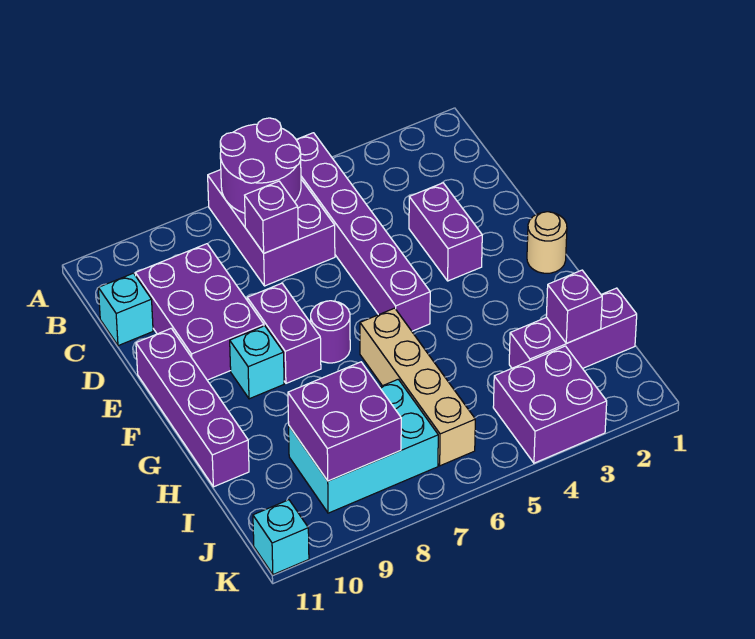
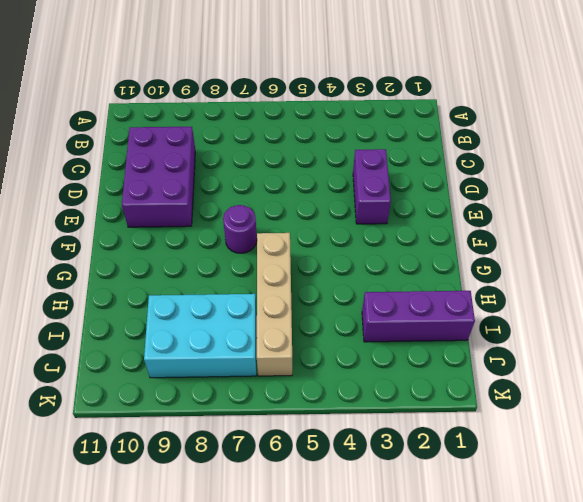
none -> purple 1x6 brick [296,133,430,331]
none -> purple 2x3 brick [208,170,335,286]
none -> cyan 1x1 brick [98,273,153,346]

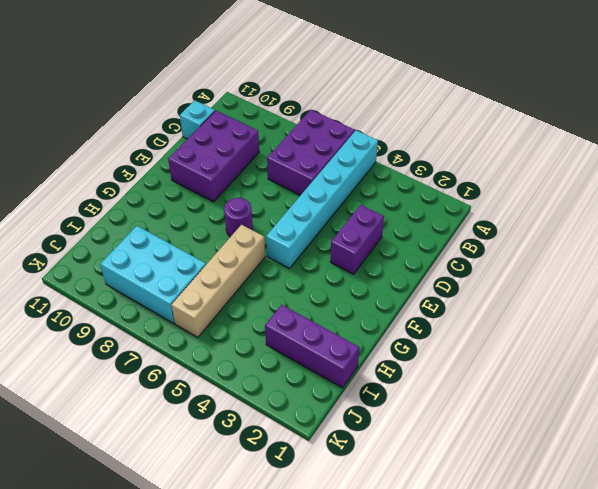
cyan 1x6 brick [266,130,378,268] -> purple 1x6 brick [296,133,430,331]
none -> purple 1x2 brick [247,283,321,383]
none -> purple 1x4 brick [136,328,249,487]
none -> tan 1x1 round brick [527,212,567,273]

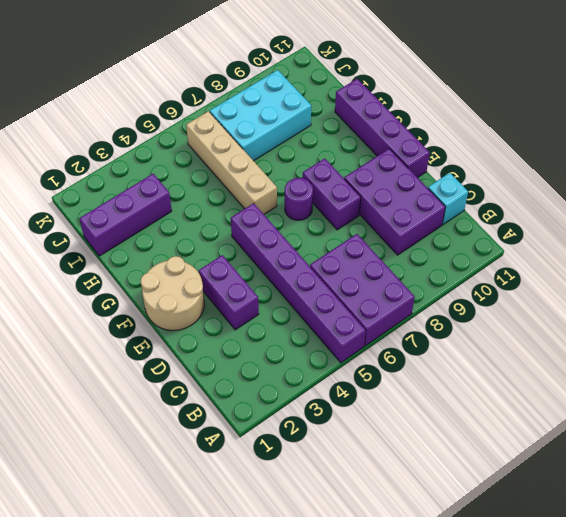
tan 2x2 round brick [141,256,204,330] -> tan 1x1 round brick [527,212,567,273]
none -> cyan 1x1 brick [230,326,284,399]
none -> purple 2x2 brick [493,346,607,463]
none -> cyan 1x1 brick [253,500,309,575]

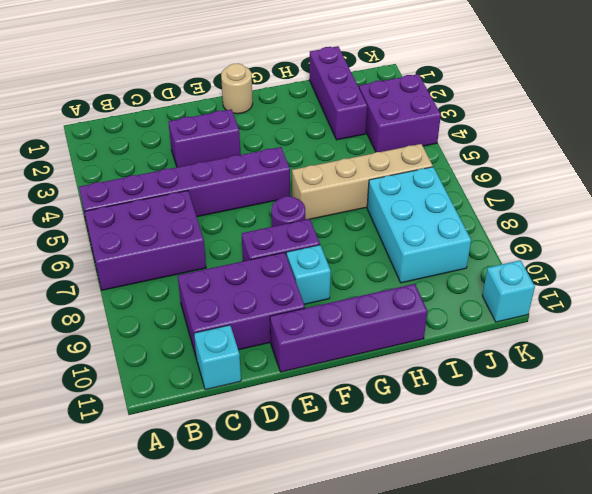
none -> purple 2x2 round brick [220,118,301,213]
none -> purple 1x1 brick [245,181,298,253]
none -> purple 1x1 brick [546,270,602,343]

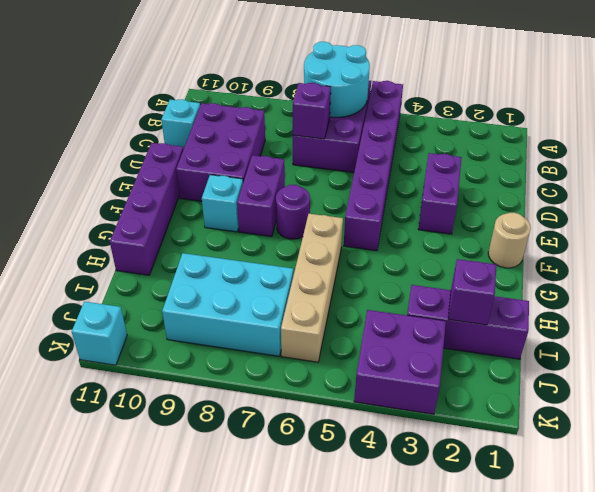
cyan 2x2 round brick [304,42,370,117] -> purple 2x2 round brick [220,118,301,213]
none -> purple 2x2 brick [288,362,401,481]

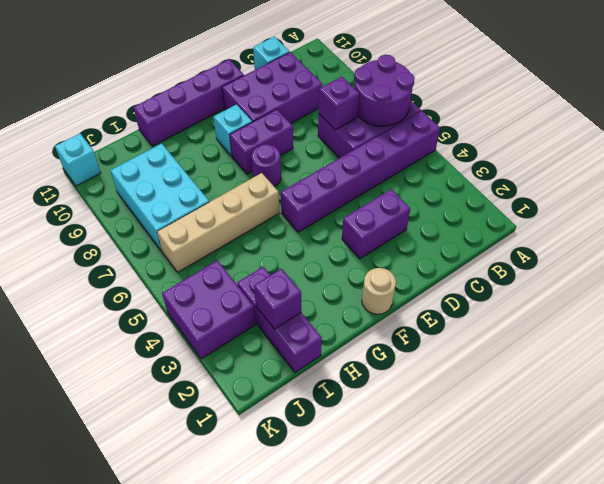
none -> purple 2x2 brick [288,362,401,481]

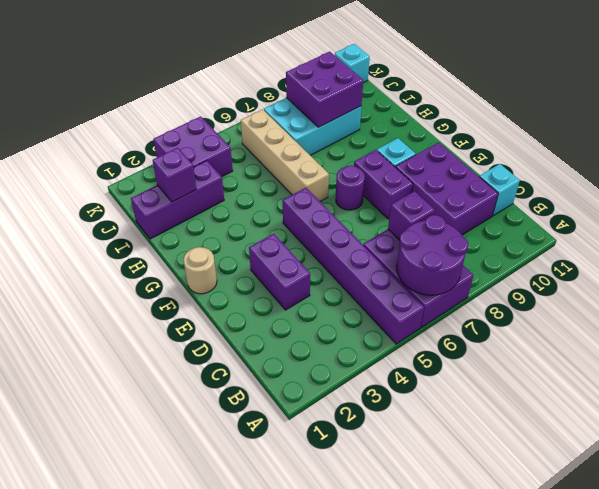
none -> purple 1x4 brick [136,328,249,487]

